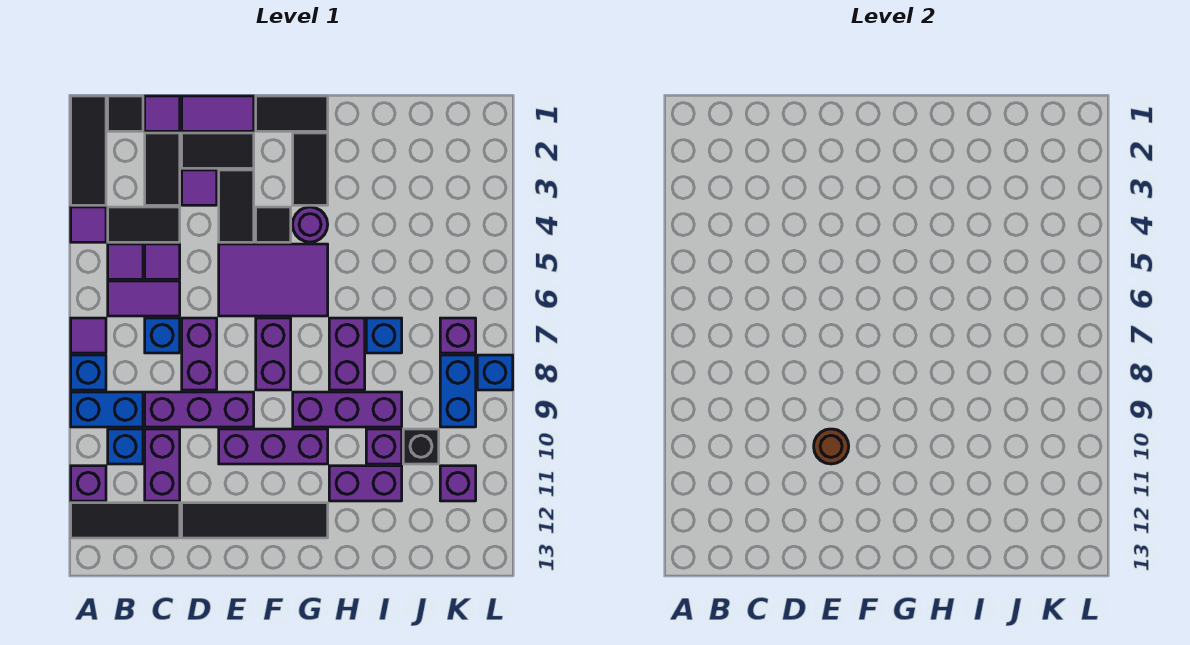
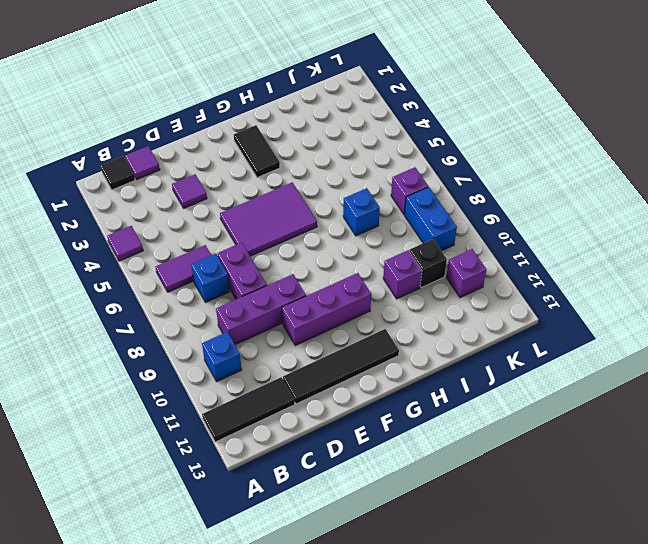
none -> black 1x3 tile [71,96,106,205]
none -> purple 1x1 tile [71,318,106,353]
none -> blue 1x1 brick [71,355,106,390]
none -> blue 1x2 brick [71,392,143,427]

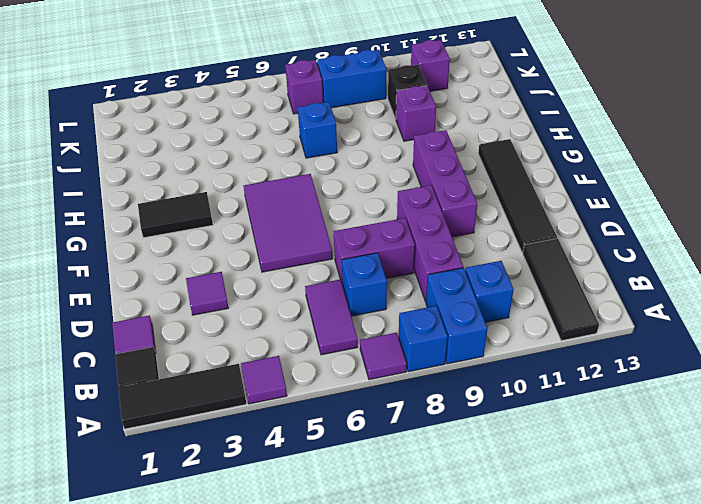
none -> purple 1x1 brick [71,466,106,501]
none -> black 1x2 tile [108,207,180,242]
none -> purple 1x1 tile [108,244,143,279]
none -> black 1x2 tile [145,133,180,205]

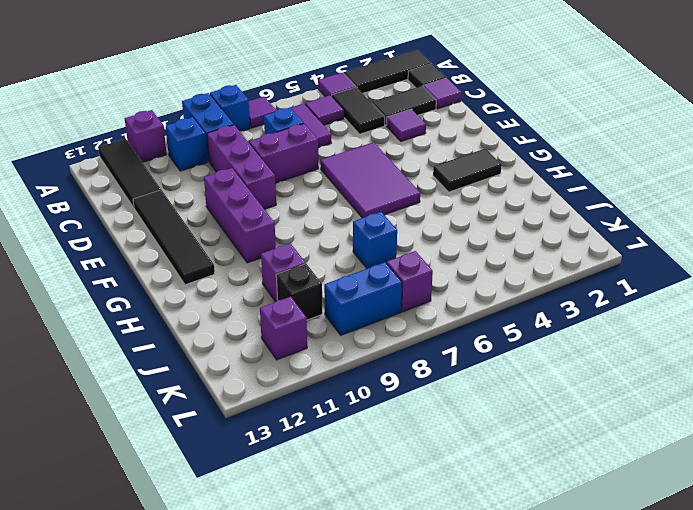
none -> purple 1x1 tile [145,244,180,279]
none -> purple 1x2 brick [145,429,180,501]
none -> purple 1x2 tile [182,96,254,131]
none -> black 1x2 tile [182,133,254,168]

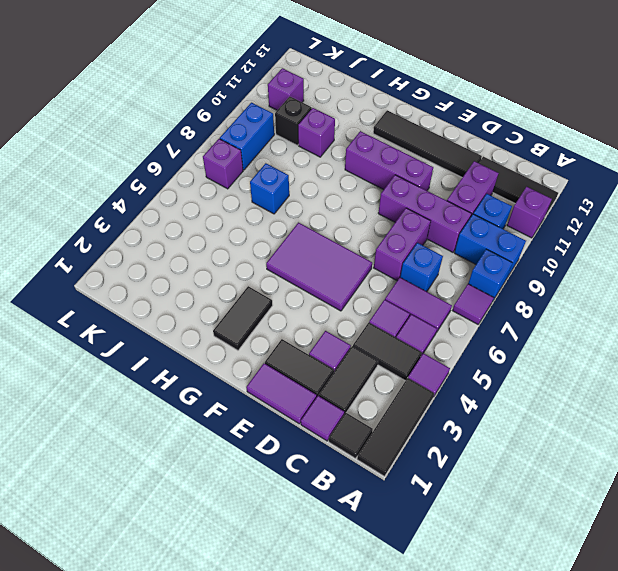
none -> black 1x2 tile [219,170,254,242]
none -> black 1x2 tile [256,96,328,131]
none -> black 1x1 tile [256,207,291,242]
none -> purple 1x2 brick [256,318,291,390]

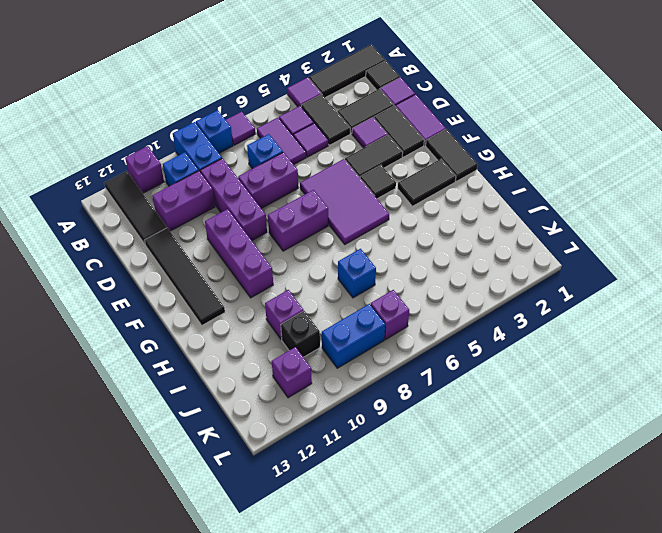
none -> purple 1x1 round brick [293,207,328,242]
none -> purple 1x3 brick [293,392,402,427]
none -> purple 1x2 brick [329,318,365,390]
none -> purple 1x2 brick [329,466,402,501]

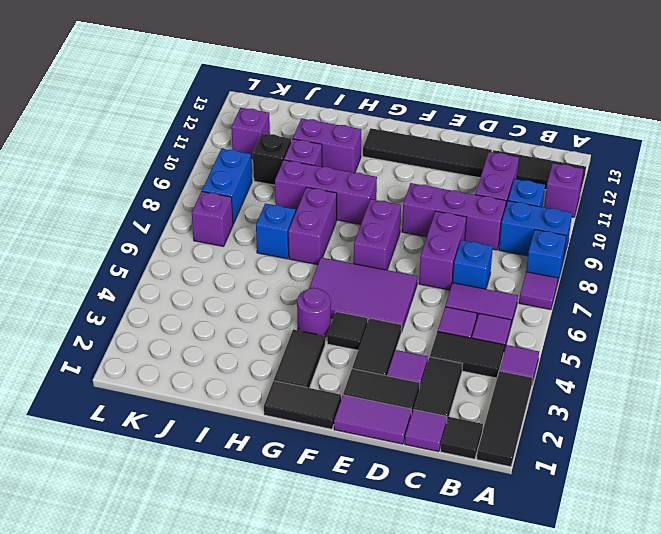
none -> purple 1x3 brick [219,429,328,464]
none -> blue 1x1 brick [477,355,513,390]
none -> brown 1x1 round brick [814,429,849,464]

